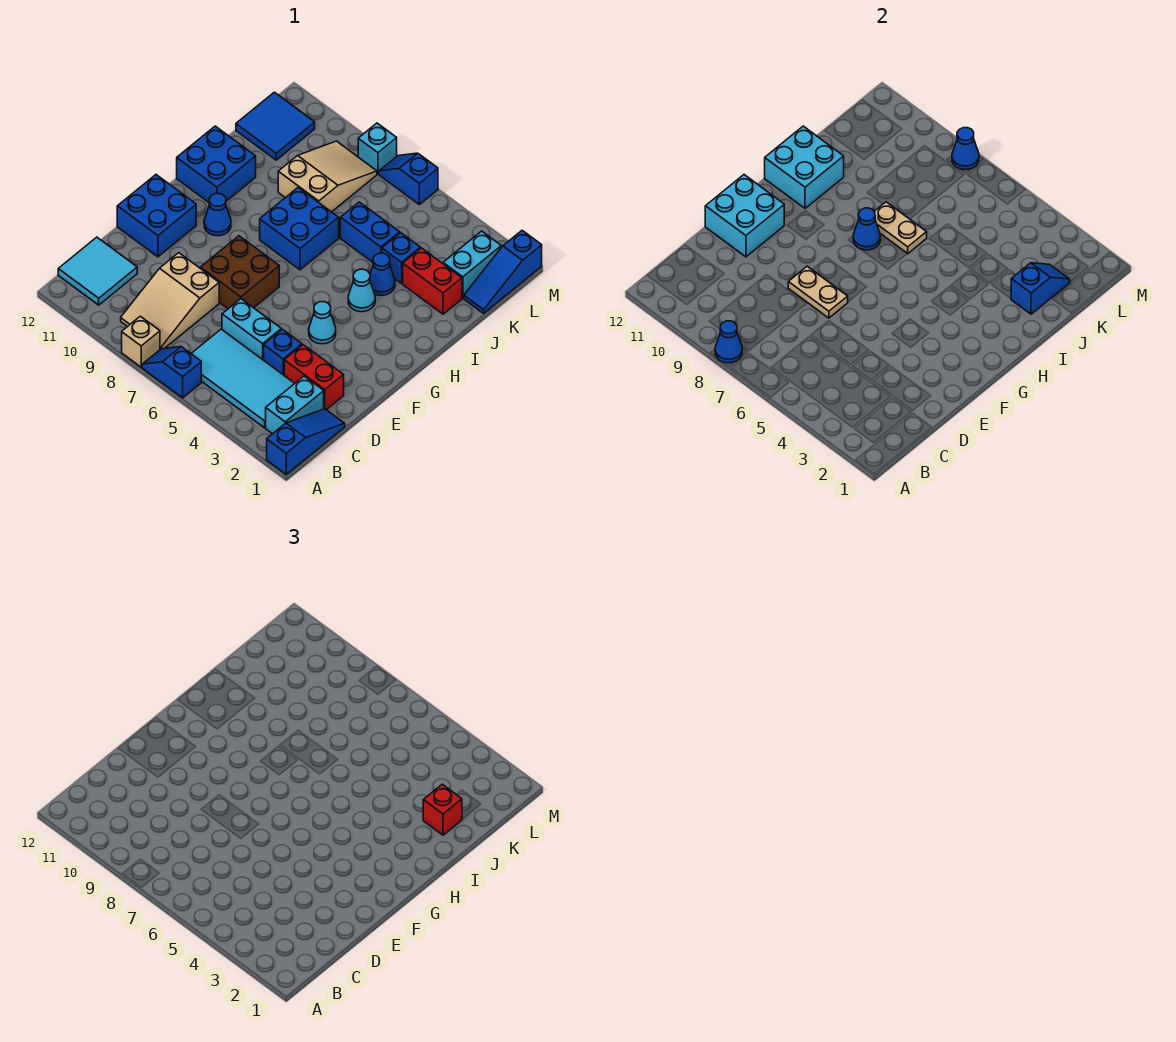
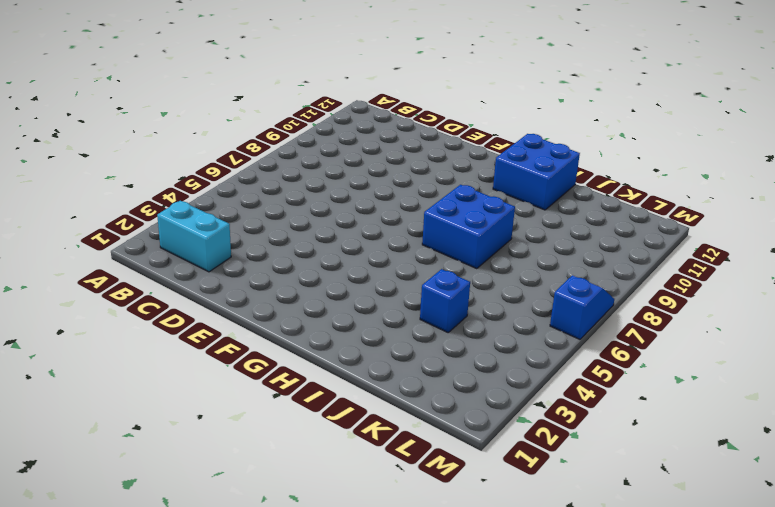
none -> blue 1x3 slope [267,409,345,474]
none -> blue 1x2 slope [142,347,201,398]
none -> tan 1x1 brick [122,316,160,367]
none -> cyan 2x4 tile [191,329,295,428]

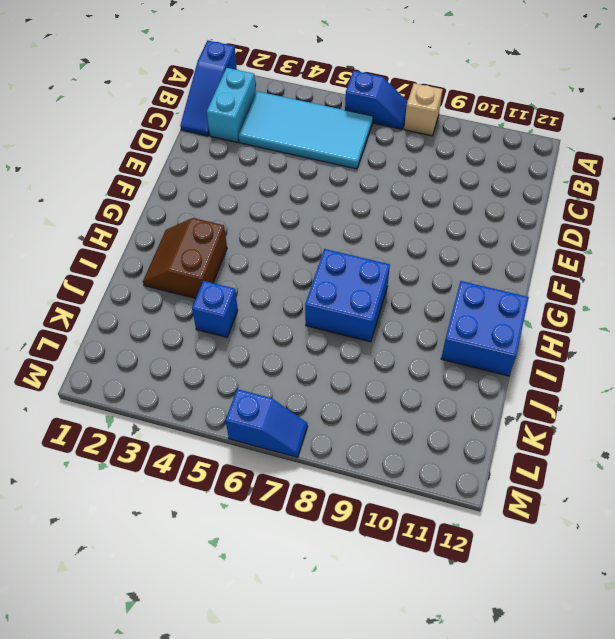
brown 2x2 slope [143,218,227,298] -> none
none -> tan 2x3 slope [121,253,219,349]
none -> cyan 2x2 tile [58,237,137,305]
none -> red 1x2 brick [284,345,344,410]
none -> blue 1x1 brick [264,329,302,375]

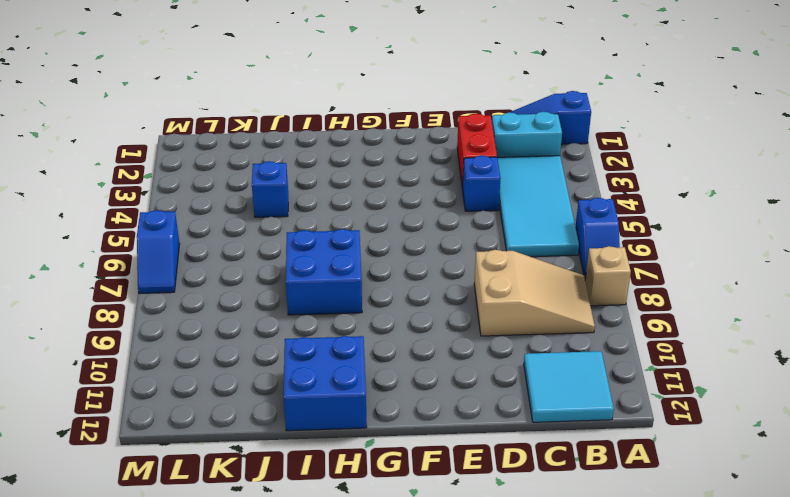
none -> cyan 1x2 brick [222,299,281,360]
none -> brown 2x2 brick [200,236,279,309]
none -> blue 2x2 brick [117,175,196,257]
none -> cyan 1x1 cone [309,302,336,344]

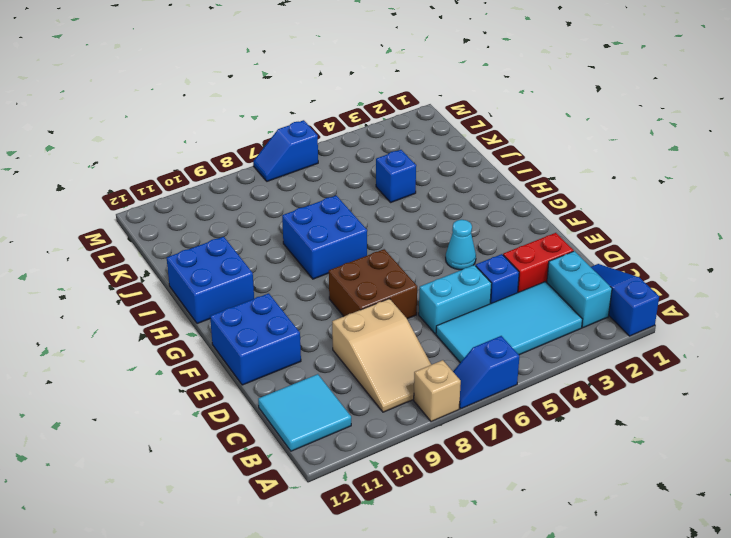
none -> blue 1x1 cone [204,194,231,236]
none -> cyan 1x1 cone [348,269,375,312]
none -> blue 1x1 cone [370,253,395,295]
none -> red 1x2 brick [403,248,462,314]

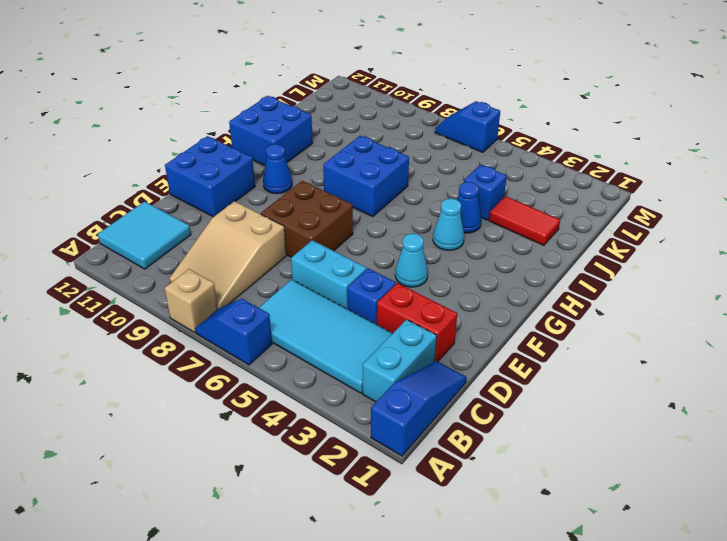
red 1x2 tile [489,196,560,245] -> red 1x2 brick [403,248,462,314]
none -> blue 1x2 brick [340,202,400,262]
none -> tan 2x3 slope [278,141,377,212]
none -> blue 1x3 slope [464,231,542,313]
none -> cyan 1x2 brick [443,231,501,298]

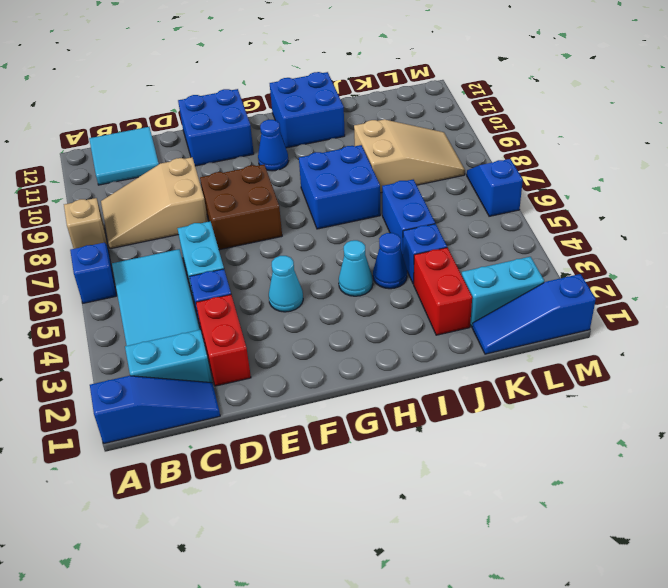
none -> blue 2x2 tile [236,92,315,160]
none -> cyan 1x1 brick [358,123,397,174]
none -> blue 1x1 cone [715,321,742,363]
none -> tan 1x2 plate [788,266,848,318]

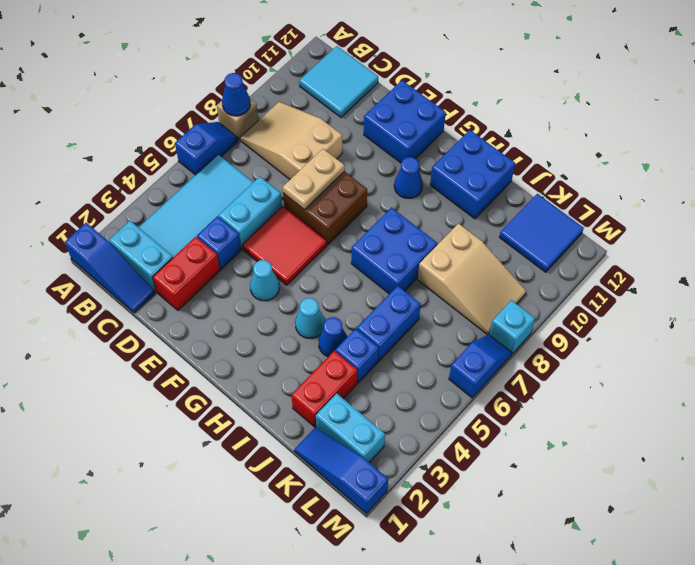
red 2x2 tile [243,206,327,285] -> none
none -> cyan 2x2 brick [705,175,784,257]
none -> blue 1x1 cone [853,208,880,250]
none -> cyan 2x2 brick [765,126,844,208]
none -> tan 1x2 plate [874,202,927,254]

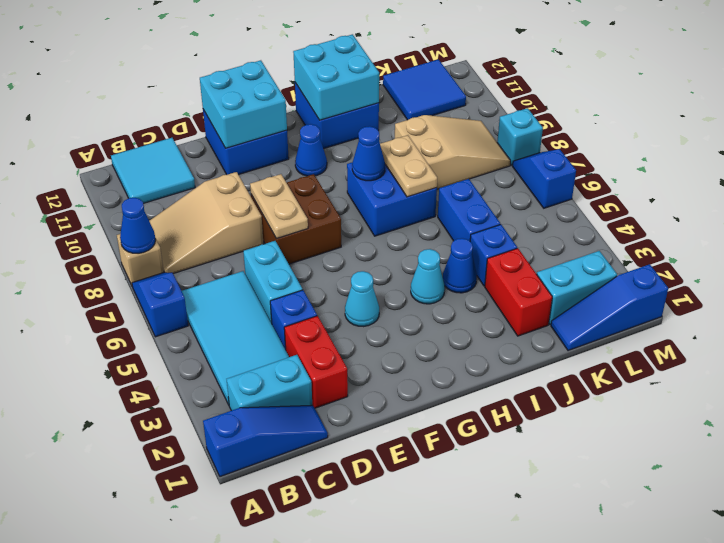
none -> blue 1x2 slope [1011,263,1070,314]
none -> blue 1x1 cone [952,128,979,170]
none -> red 1x1 brick [423,784,462,835]

